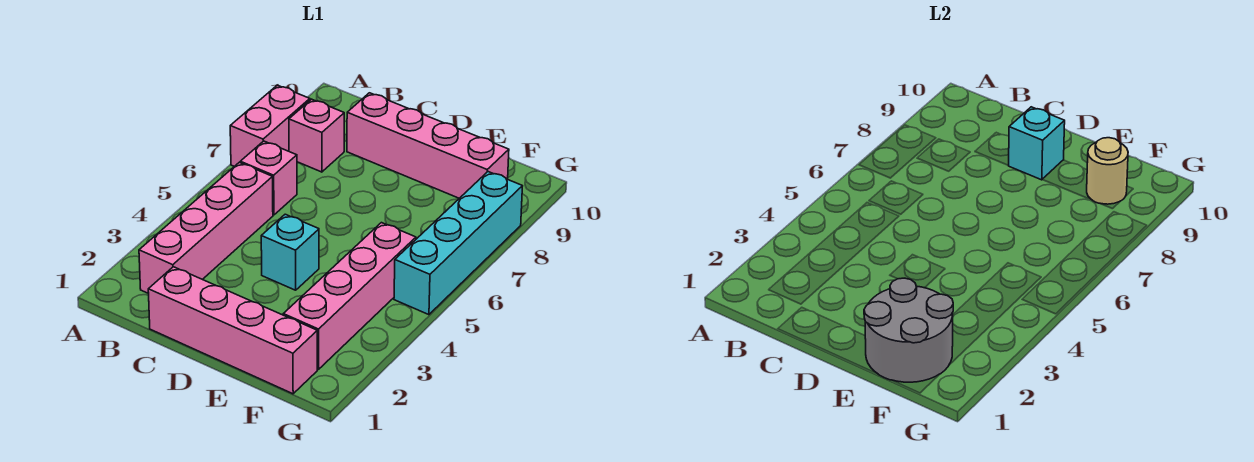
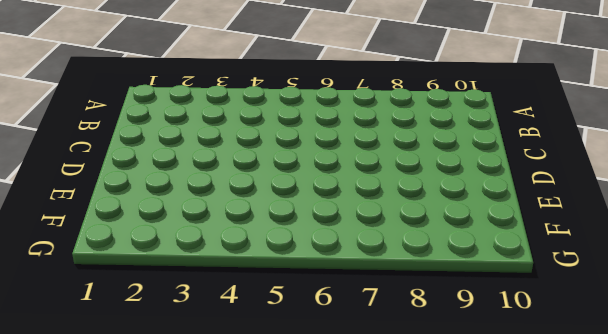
none -> pink 1x2 brick [230,85,310,166]
none -> pink 1x4 brick [139,162,273,294]
none -> pink 1x1 brick [240,141,297,215]

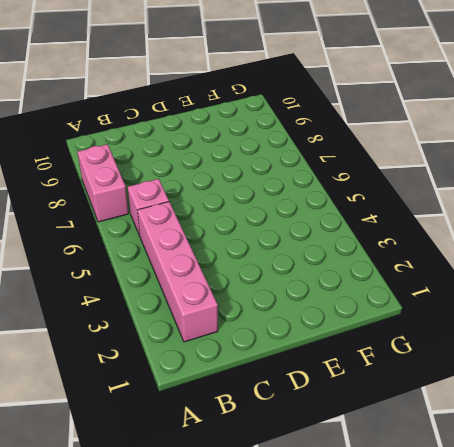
none -> pink 1x1 brick [289,99,344,172]
none -> pink 1x4 brick [148,267,317,394]
none -> pink 1x4 brick [347,93,509,198]

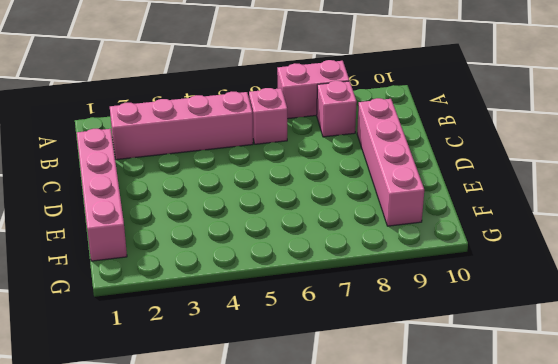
none -> cyan 1x1 brick [261,214,319,290]
none -> pink 1x4 brick [283,223,416,370]
none -> cyan 1x4 brick [394,172,522,315]

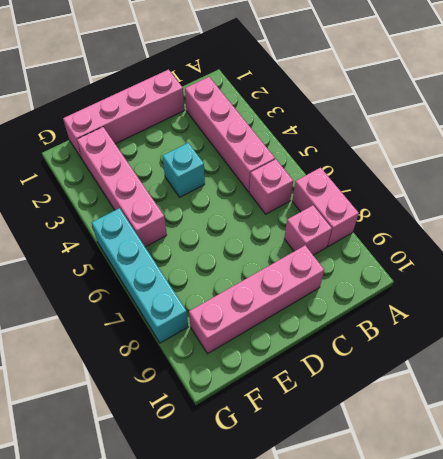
none -> cyan 1x1 brick [1008,107,1065,180]
none -> grey 2x2 round brick [864,278,953,382]
none -> tan 1x1 round brick [1087,138,1128,204]

